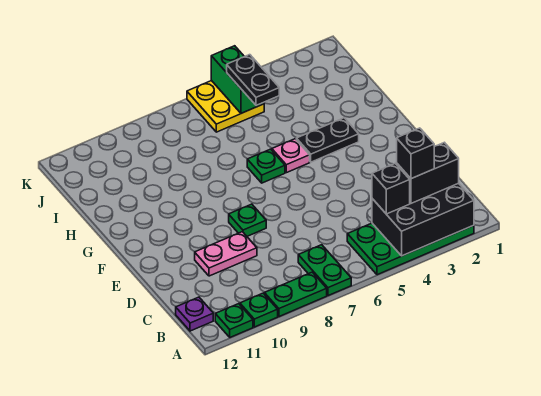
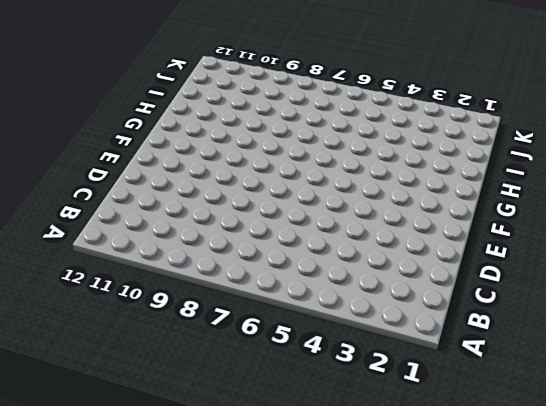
none -> green 2x4 plate [347,223,474,275]
none -> green 1x2 plate [298,245,351,296]
none -> green 1x2 plate [264,272,327,317]

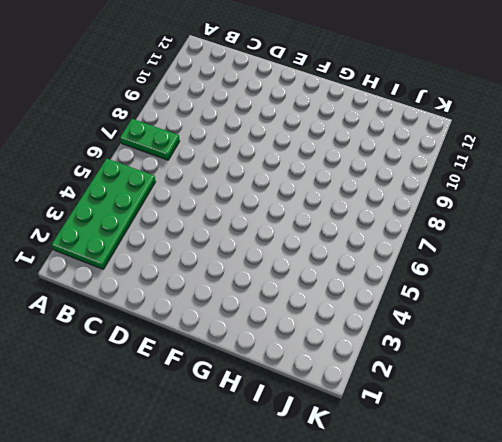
none -> green 1x2 plate [264,272,327,317]
none -> green 1x1 plate [240,293,278,327]
none -> green 1x1 plate [215,304,253,337]

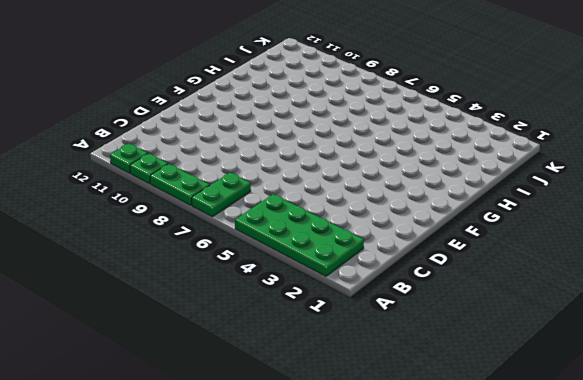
none -> purple 1x1 plate [176,297,213,331]
none -> pink 1x2 plate [195,232,257,276]
none -> green 1x1 plate [229,204,266,236]

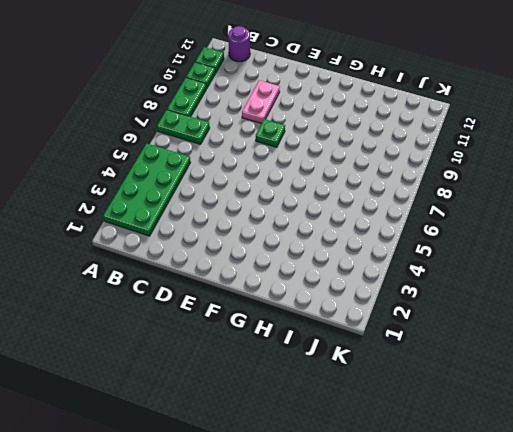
purple 1x1 round brick [228,26,250,62] -> purple 1x1 plate [176,297,213,331]
none -> black 1x2 plate [296,118,359,162]
none -> pink 1x1 plate [272,139,310,173]
none -> green 1x1 plate [247,149,285,183]

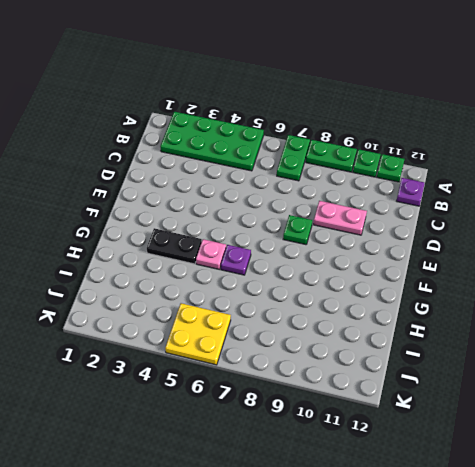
purple 1x1 plate [221,245,251,275] -> green 1x1 plate [247,149,285,183]
none -> black 2x3 brick [372,183,474,256]
none -> green 1x2 brick [211,46,264,113]
none -> black 1x2 brick [397,142,459,203]

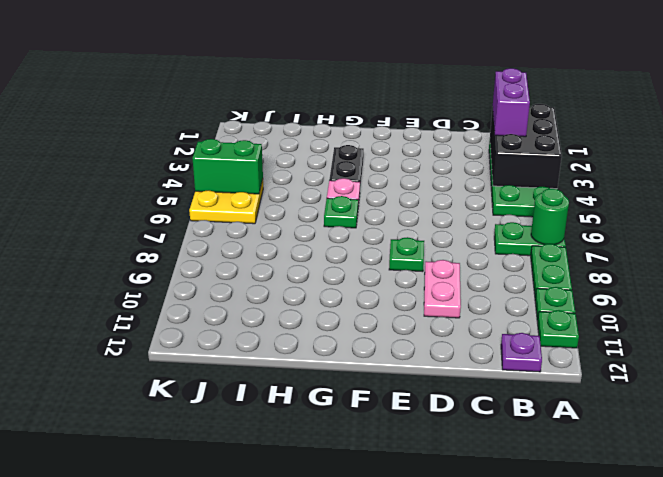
green 1x1 round brick [531,189,569,245] -> none
purple 1x2 brick [493,68,530,137] -> black 1x2 brick [397,142,459,203]
none -> black 1x1 brick [372,164,410,214]
none -> black 1x2 plate [227,55,279,105]
none -> black 1x1 brick [397,128,434,179]

